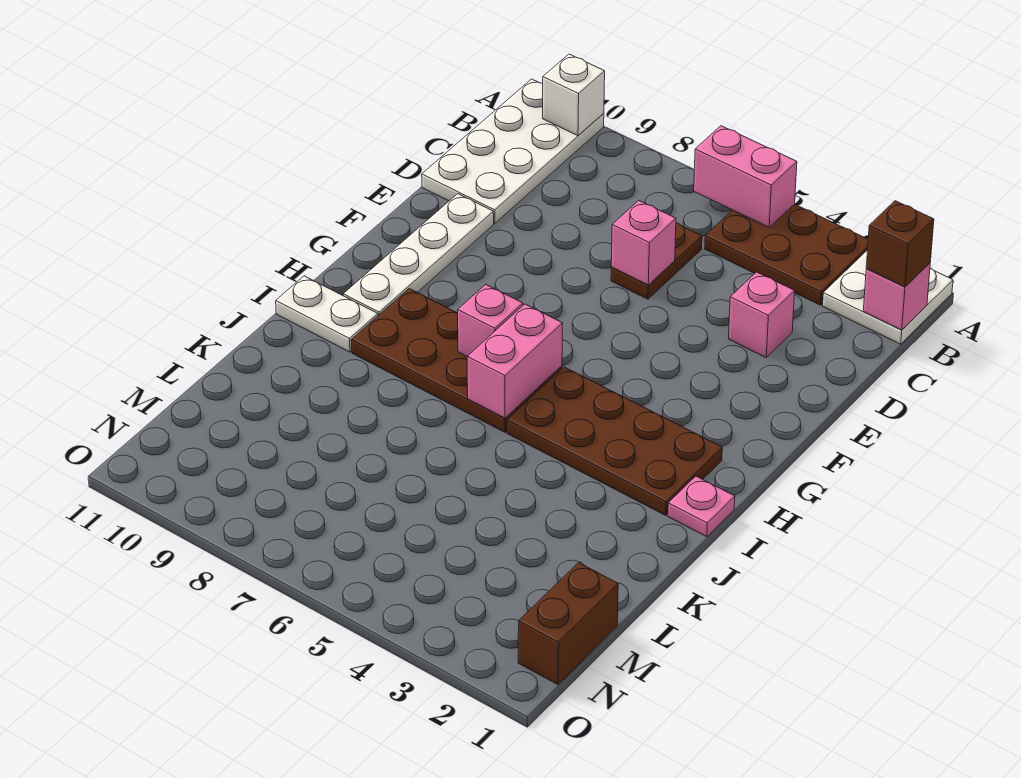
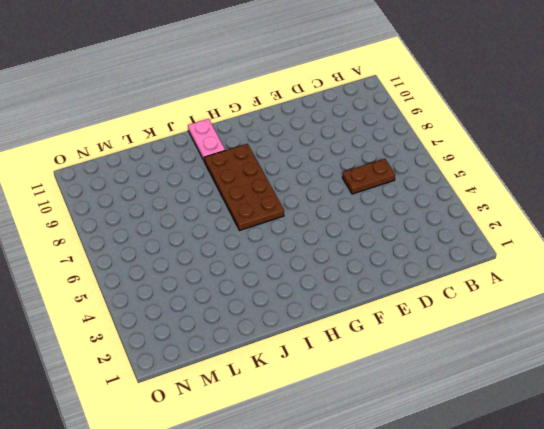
pink 1x2 plate [188,119,225,162] -> white 1x2 plate [276,276,378,352]
none -> white 2x2 plate [823,250,953,344]
none -> brown 2x3 plate [705,204,868,305]
none -> white 2x4 plate [422,79,604,223]

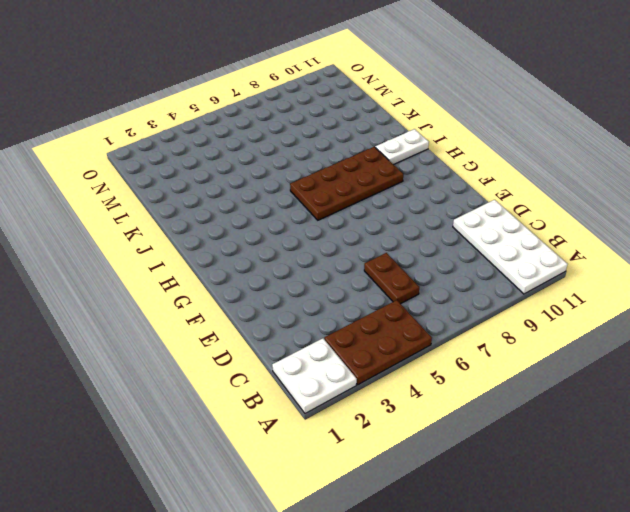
none -> pink 1x1 brick [729,272,795,357]
none -> white 1x4 plate [343,194,494,316]
none -> brown 2x4 plate [507,367,722,515]

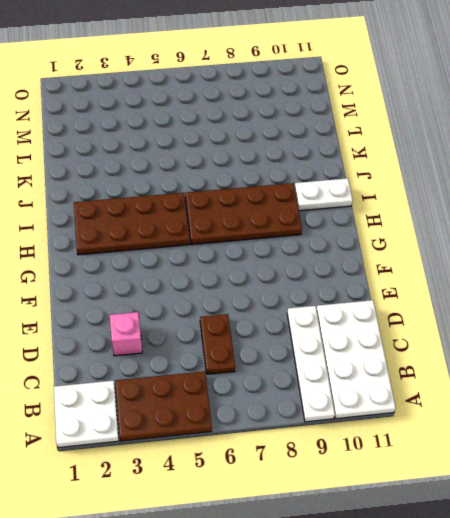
white 1x4 plate [287,306,335,422] -> white 1x4 plate moved to [343,194,494,316]
none -> pink 1x1 plate [668,476,735,537]
none -> brown 1x2 brick [518,563,618,684]
none -> pink 1x2 brick [694,126,797,227]

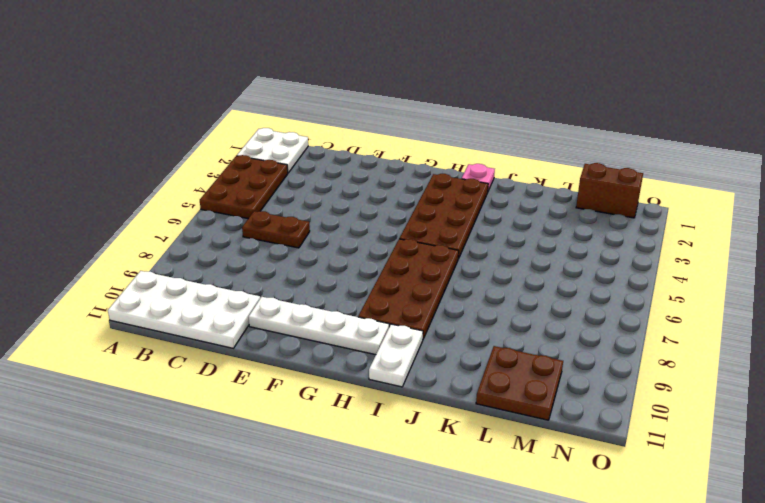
brown 2x2 plate [476,346,563,420] -> none
none -> pink 1x1 brick [729,272,795,357]
none -> pink 1x2 brick [694,126,797,227]
none -> white 1x1 brick [543,54,605,136]

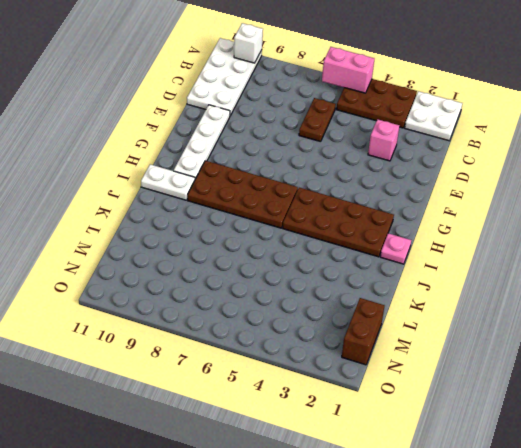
none -> pink 1x1 brick [863,263,930,330]
none -> pink 1x1 brick [611,201,676,285]
none -> pink 1x2 brick [467,304,562,418]

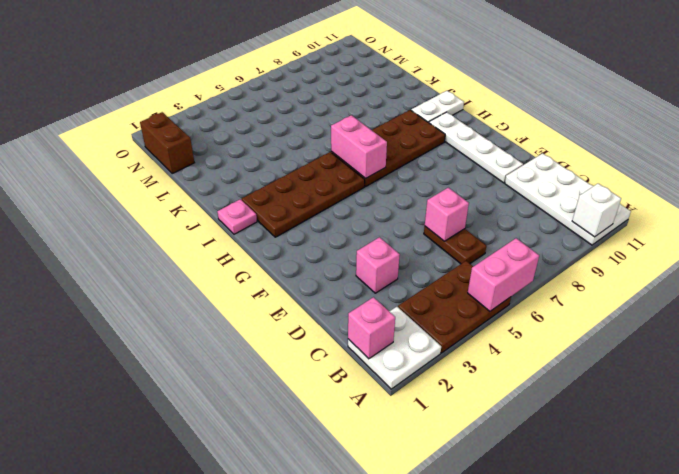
none -> pink 1x1 brick [458,284,523,356]
none -> brown 1x1 brick [866,201,934,287]

